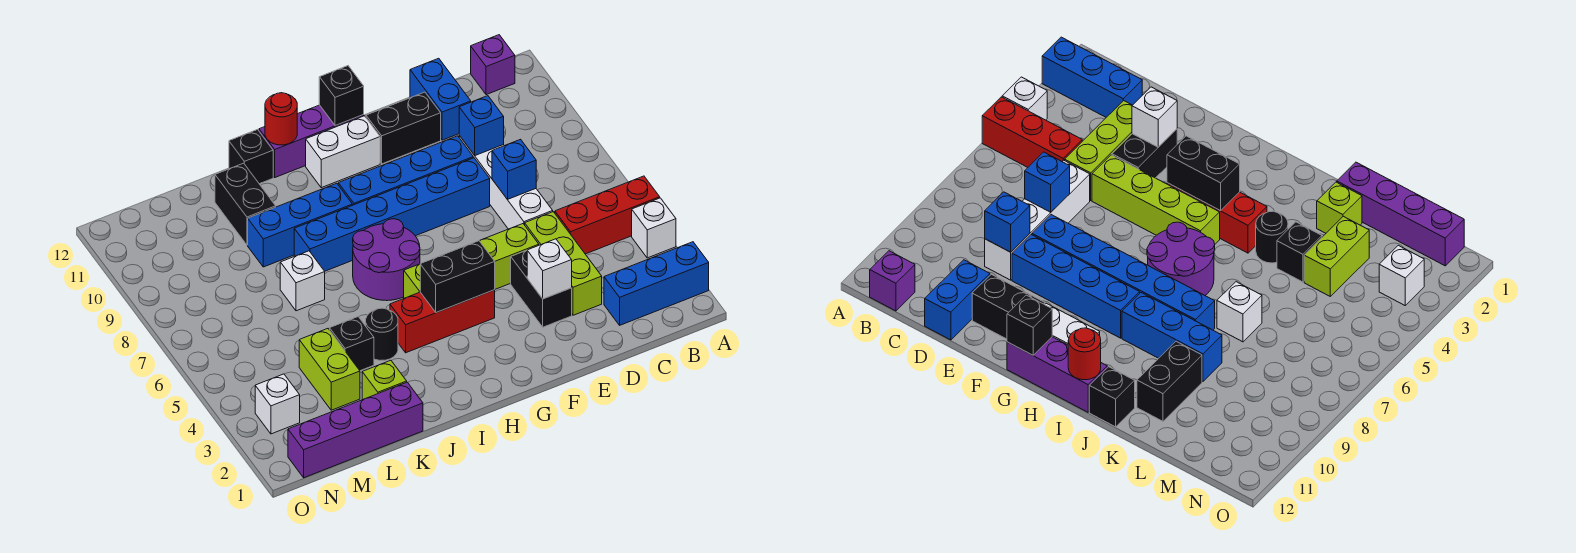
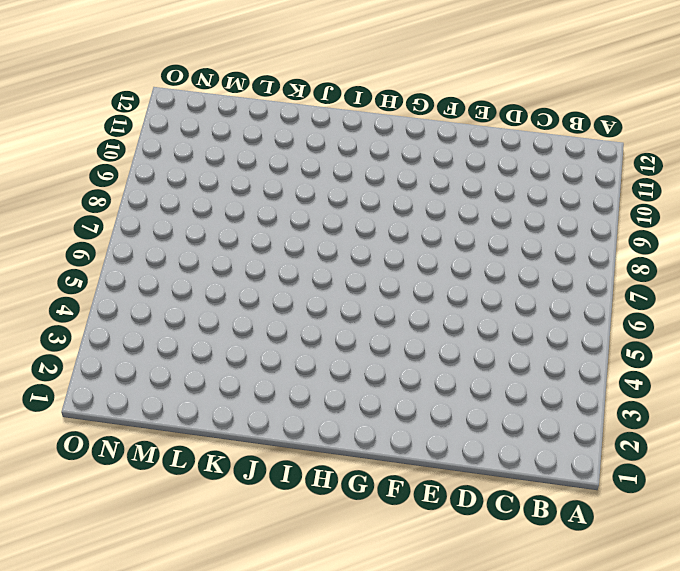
none -> blue 1x3 brick [604,242,709,325]
none -> white 1x1 brick [632,198,676,258]
none -> red 1x3 brick [555,176,660,254]
none -> purple 1x1 brick [471,35,515,95]

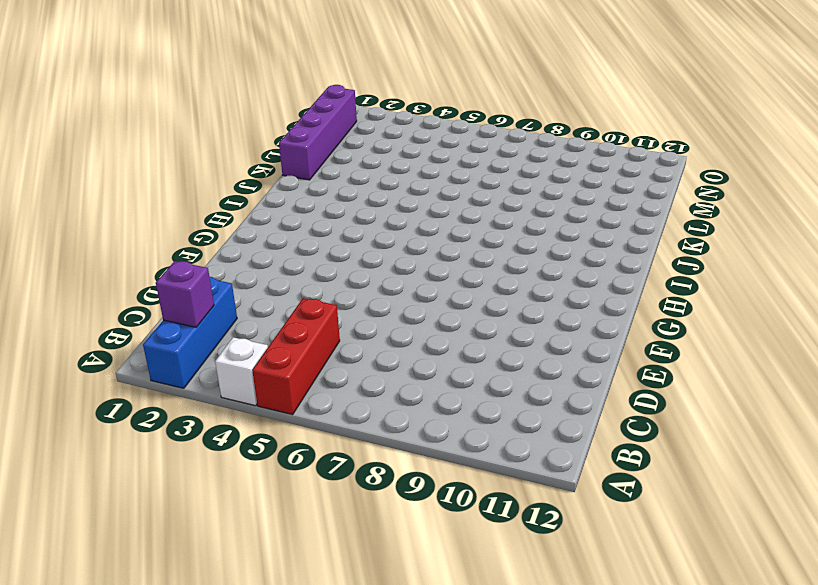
purple 1x1 brick [156,261,214,327] -> purple 1x1 brick moved to [471,35,515,95]
none -> lime 1x3 brick [525,212,602,315]
none -> white 1x4 brick [459,136,553,229]
none -> blue 1x2 brick [410,58,471,140]
none -> black 1x2 brick [511,251,572,327]

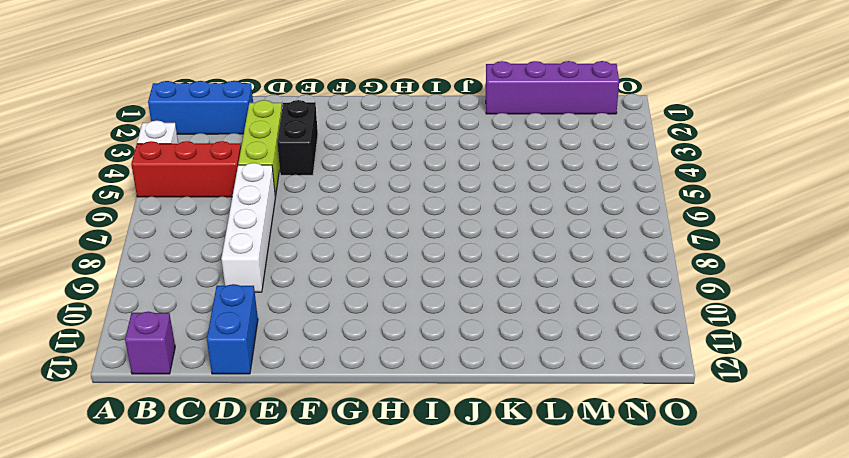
none -> lime 1x4 brick [404,224,539,298]
none -> blue 1x6 brick [294,158,490,271]
none -> blue 1x4 brick [338,136,473,205]
none -> black 1x2 brick [366,92,441,164]

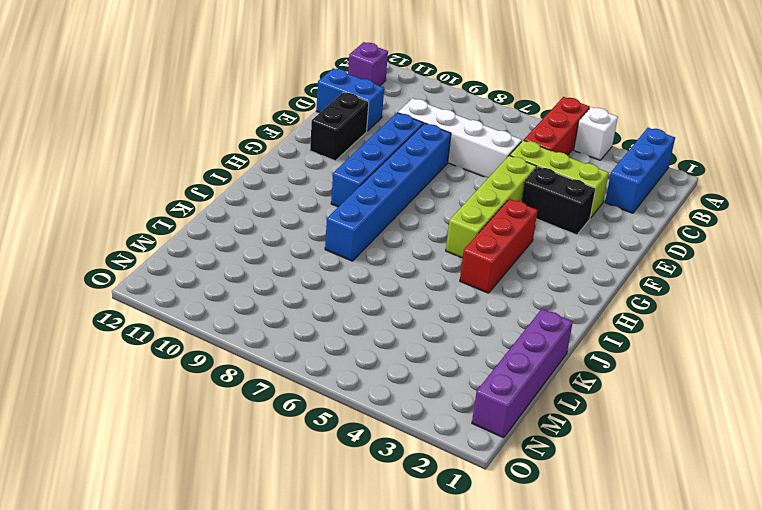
none -> white 1x2 brick [306,116,380,188]
none -> purple 1x3 brick [259,105,364,177]
none -> purple 2x2 round brick [353,219,420,301]
none -> blue 1x3 brick [248,183,352,267]

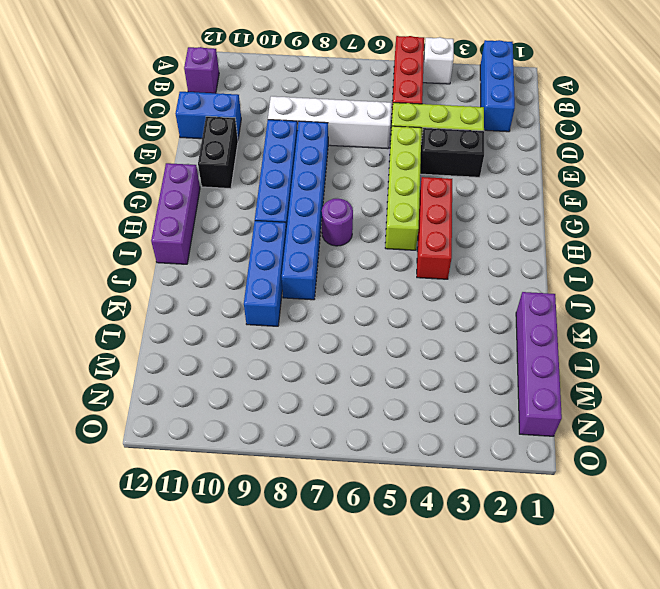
purple 1x1 round brick [322,198,353,246] -> purple 2x2 round brick [353,219,420,301]
none -> white 1x2 brick [306,116,380,188]
none -> black 1x1 round brick [366,308,398,360]
none -> black 1x1 brick [229,130,273,184]
none -> lime 1x1 brick [362,360,407,400]

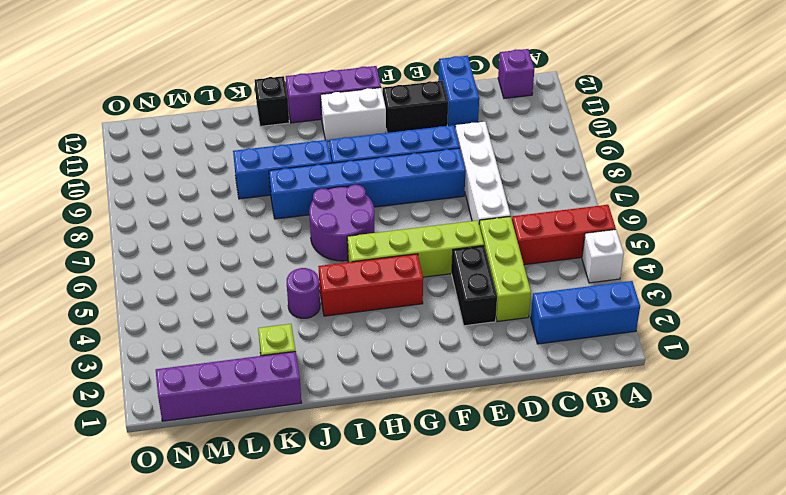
purple 1x1 round brick [287,268,320,318] -> black 1x1 round brick [366,308,398,360]
none -> black 1x1 brick [330,317,374,371]
none -> white 1x1 brick [280,251,325,311]
none -> black 1x2 brick [215,163,276,245]
none -> lime 1x2 brick [299,329,360,410]

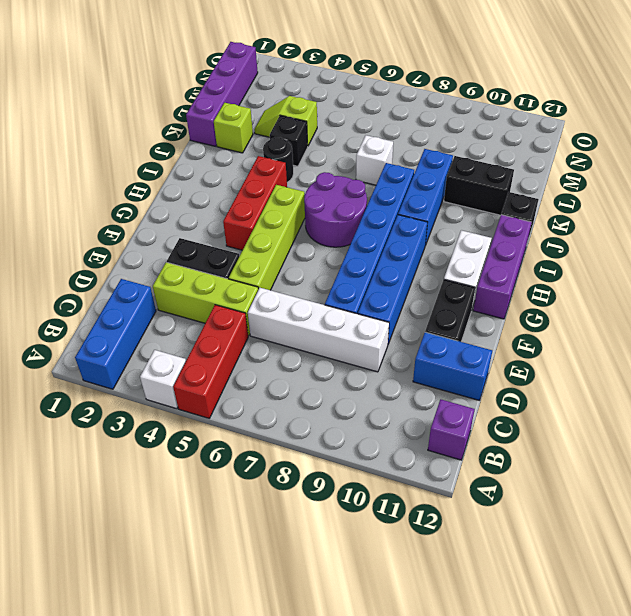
lime 1x2 slope [254,96,317,146] -> lime 1x2 brick [299,329,360,410]
none -> white 1x1 brick [255,374,300,434]
none -> blue 1x1 brick [492,139,536,199]
none -> blue 1x1 brick [459,96,504,156]
none -> white 1x1 brick [527,239,572,299]

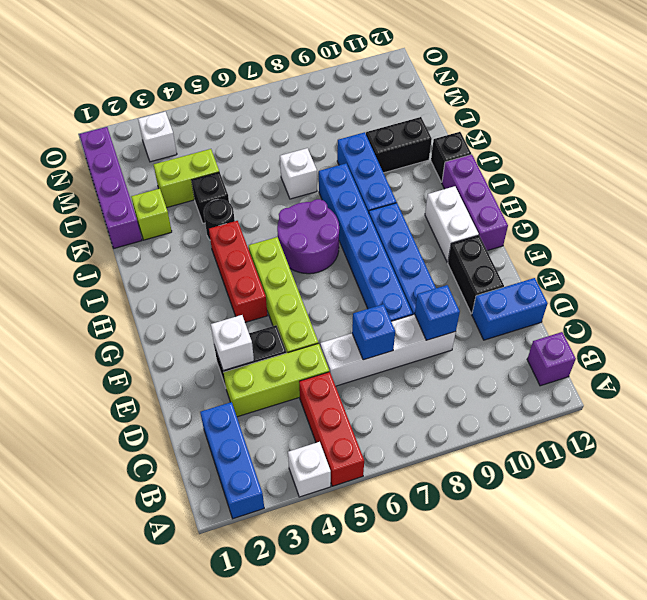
none -> black 1x2 brick [420,241,495,313]
none -> black 1x1 brick [319,66,364,126]
none -> red 1x1 round brick [265,93,297,145]

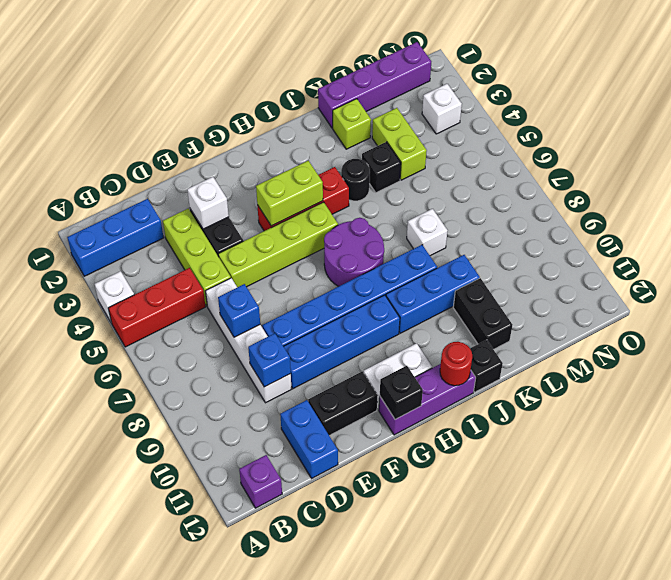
lime 1x2 brick [256,161,323,226] -> black 1x2 brick [420,241,495,313]

